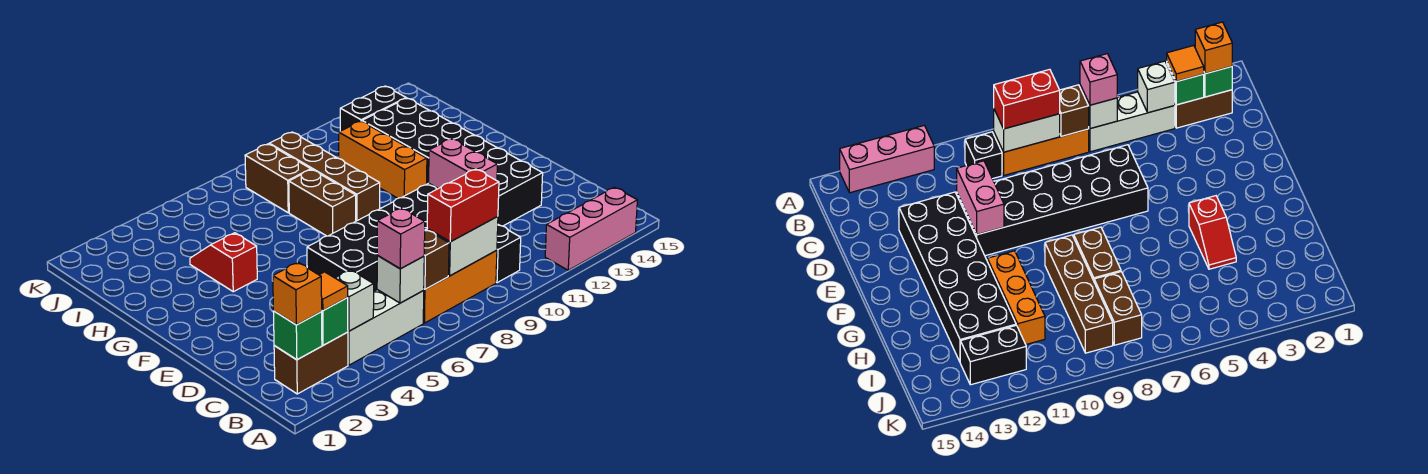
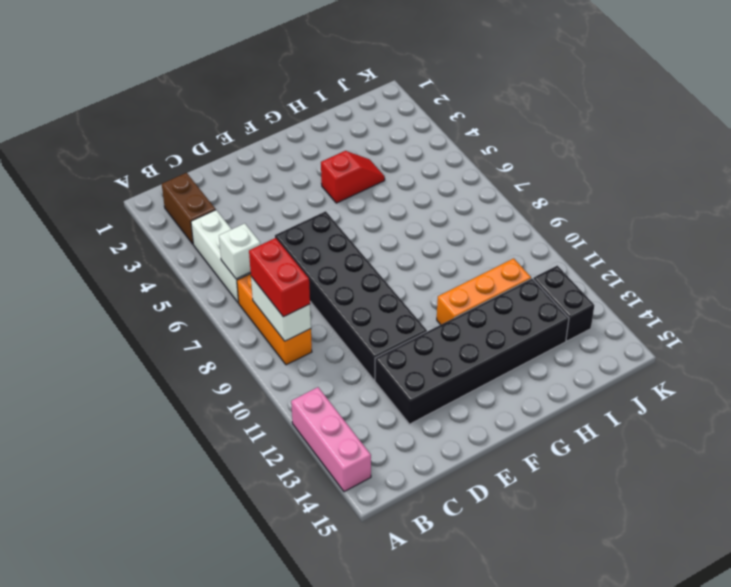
none -> black 1x1 brick [496,225,521,283]
none -> brown 1x2 brick [289,170,356,236]
none -> brown 1x4 brick [269,132,380,221]

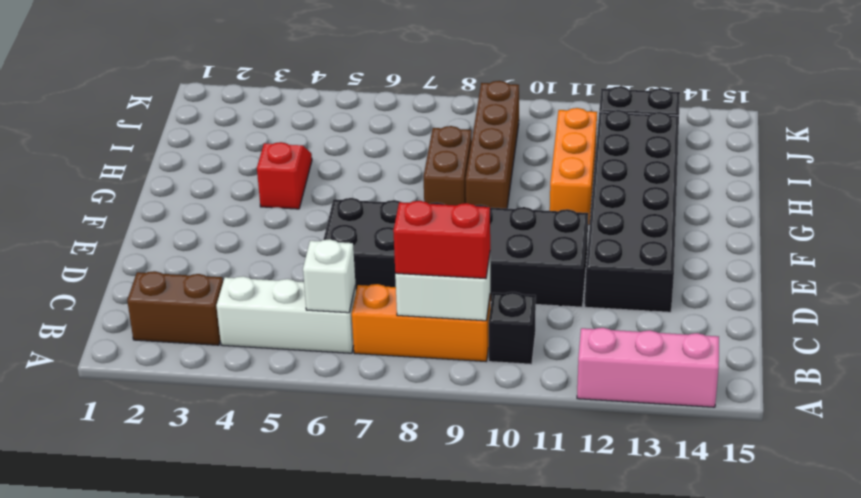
none -> brown 1x2 brick [245,144,311,213]
none -> green 1x1 brick [273,311,322,360]
none -> green 1x1 brick [321,298,348,345]

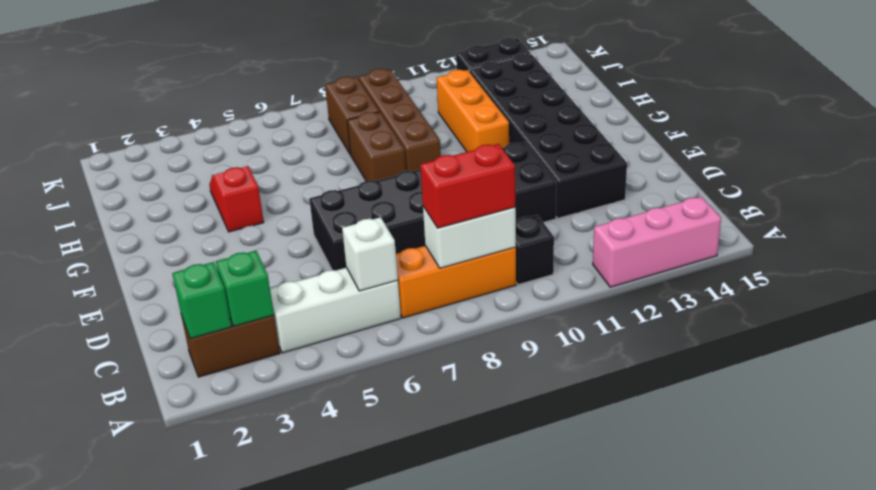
none -> white 1x1 brick [336,270,374,331]
none -> brown 1x1 brick [424,230,449,289]
none -> pink 1x2 brick [429,139,497,189]

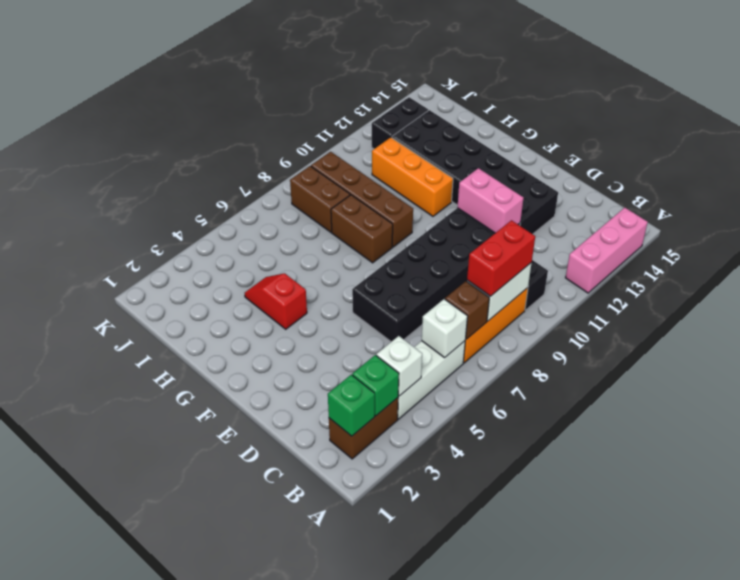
none -> orange 1x1 brick [273,262,322,325]
none -> orange 1x1 tile [320,272,348,311]
none -> pink 1x1 brick [377,208,425,269]

